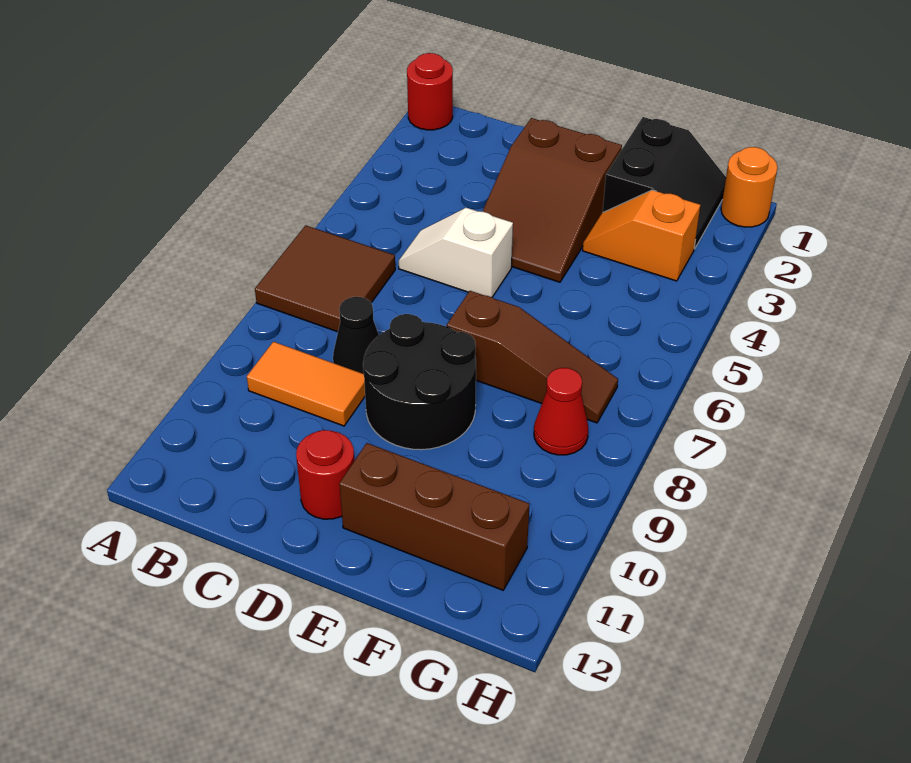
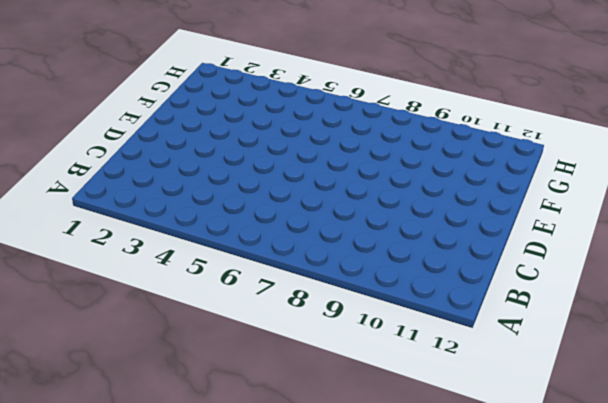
none -> red 1x1 round brick [407,53,453,130]
none -> brown 2x2 tile [255,225,395,332]
none -> orange 1x2 tile [247,342,365,426]

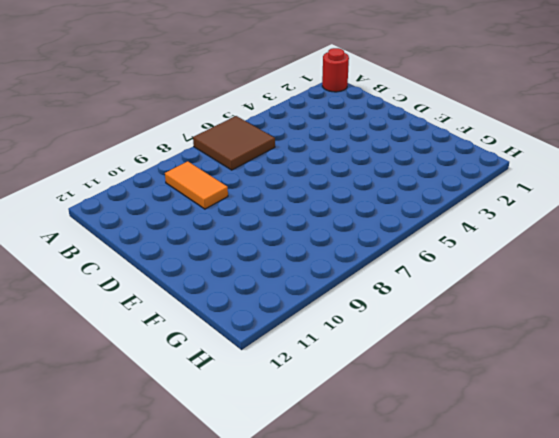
none -> white 1x2 slope [399,208,513,297]
none -> black 1x1 cone [333,297,379,374]
none -> brown 2x3 slope [482,118,622,282]

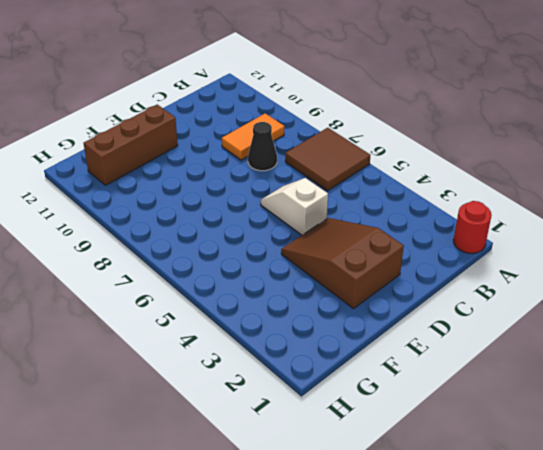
white 1x2 slope [261,178,328,235] -> white 1x2 slope turned to [399,208,513,297]
none -> black 2x2 round brick [363,314,476,450]
none -> red 1x1 round brick [296,430,354,519]
none -> brown 1x3 slope [447,291,618,423]

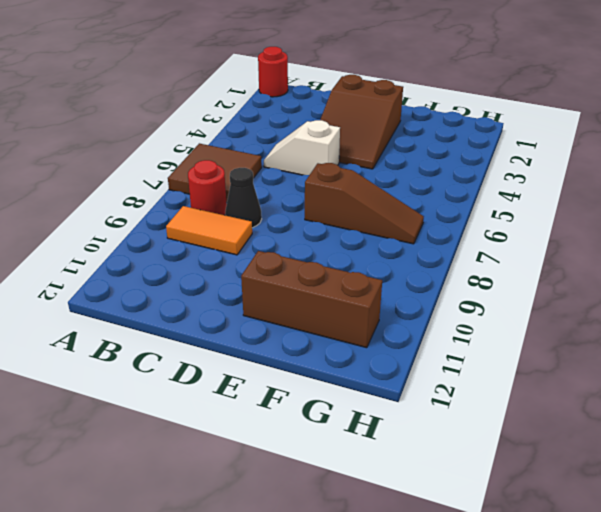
red 1x1 round brick [188,160,227,215] -> red 1x1 round brick moved to [296,430,354,519]
none -> black 2x2 round brick [363,314,476,450]
none -> black 2x2 slope [603,117,726,249]
none -> orange 1x2 slope [583,190,700,281]

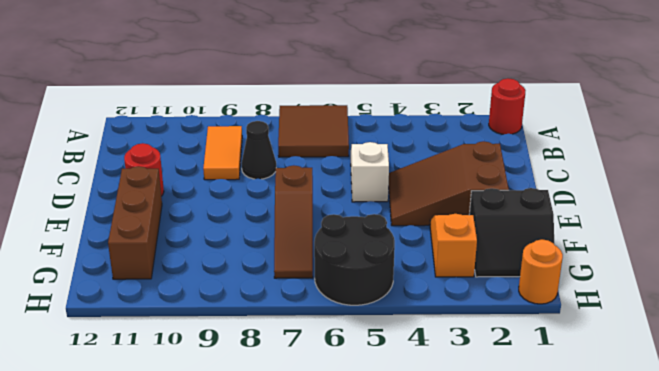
black 2x2 round brick [314,214,395,305] -> black 2x2 round brick moved to [363,314,476,450]
none -> red 1x1 cone [534,368,588,455]

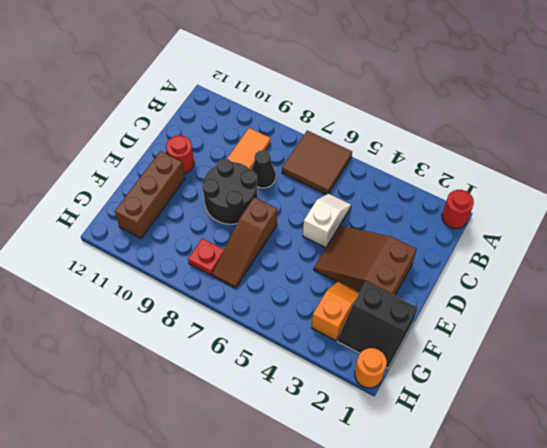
red 1x1 plate [188,238,224,275] -> red 1x1 cone [534,368,588,455]

